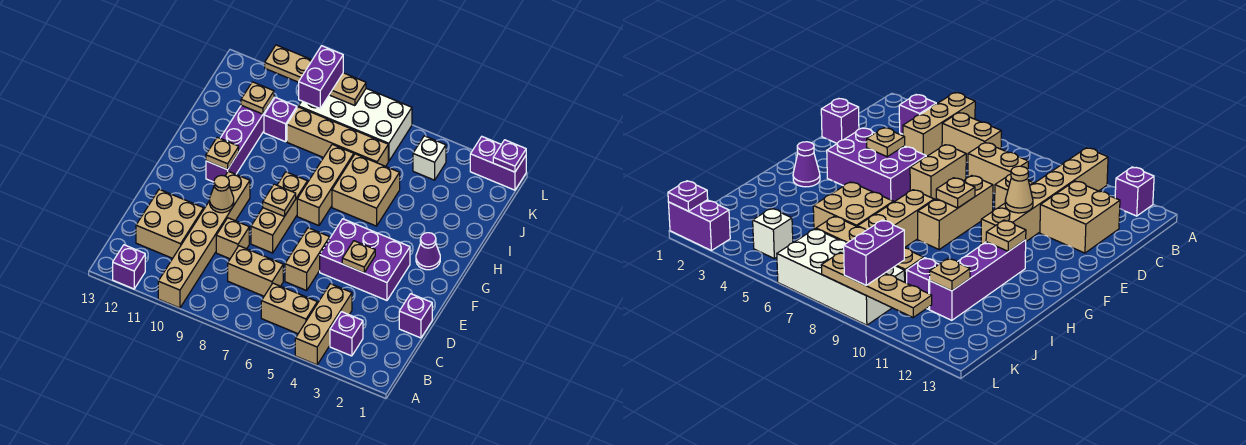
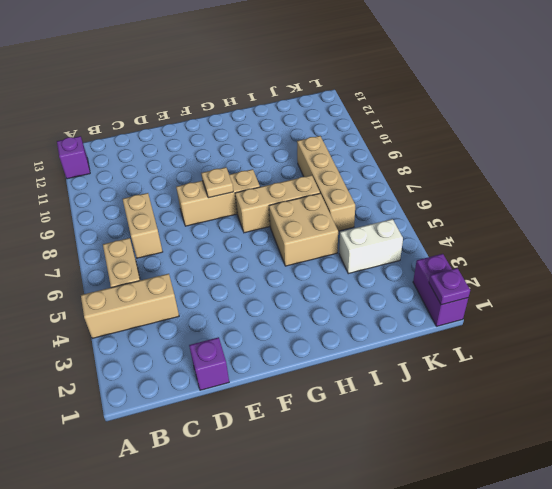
white 1x2 brick [339,219,403,274] -> white 1x1 brick [413,136,446,180]
none -> tan 1x6 brick [158,171,250,308]
none -> purple 1x1 brick [330,312,363,356]
none -> tan 2x2 brick [136,189,204,258]

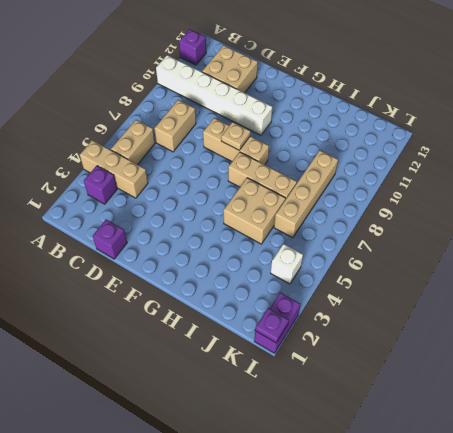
white 1x6 brick [156,55,272,135] -> tan 1x6 brick [158,171,250,308]
none -> tan 1x2 brick [285,228,330,290]
none -> tan 1x1 brick [216,218,249,259]
none -> purple 2x3 brick [320,219,410,300]

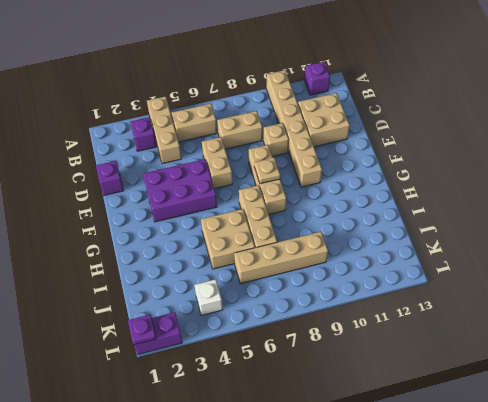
none -> purple 1x1 cone [416,233,440,270]
none -> purple 1x4 brick [206,98,274,182]
none -> purple 1x1 brick [264,97,297,142]

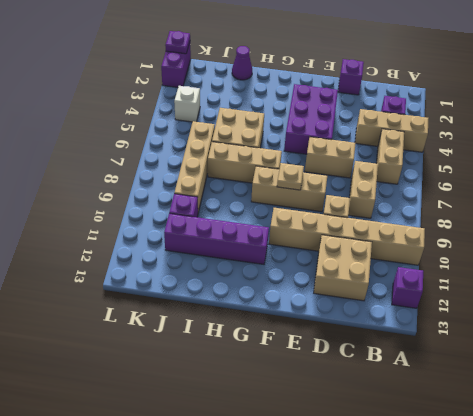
purple 1x1 cone [232,46,252,80] -> purple 1x1 cone moved to [416,233,440,270]
none -> white 2x4 brick [299,89,412,161]
none -> tan 1x1 plate [342,241,375,273]
none -> tan 1x1 cone [210,175,234,213]

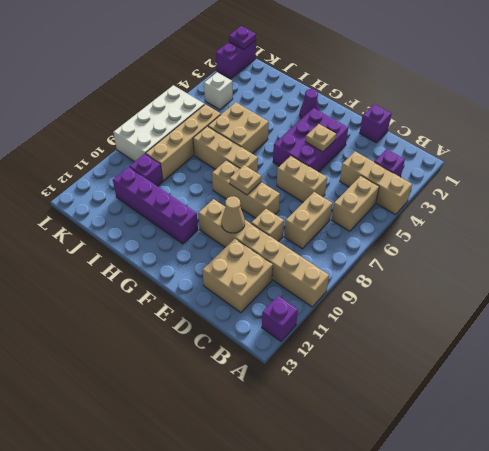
none -> tan 1x1 plate [206,137,239,170]
none -> tan 1x1 plate [241,82,274,114]
none -> tan 1x4 plate [265,45,366,106]

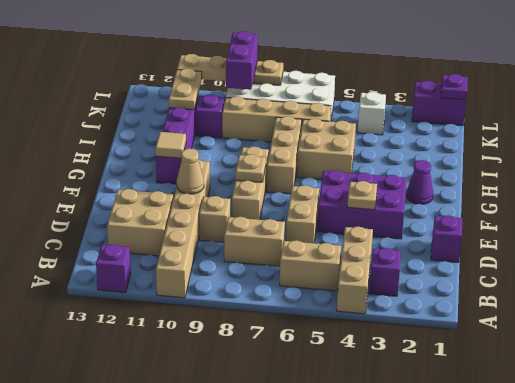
tan 1x1 tile [155,132,186,158] -> tan 1x1 plate [206,137,239,170]
tan 1x2 plate [169,69,202,110] -> tan 1x1 plate [241,82,274,114]

